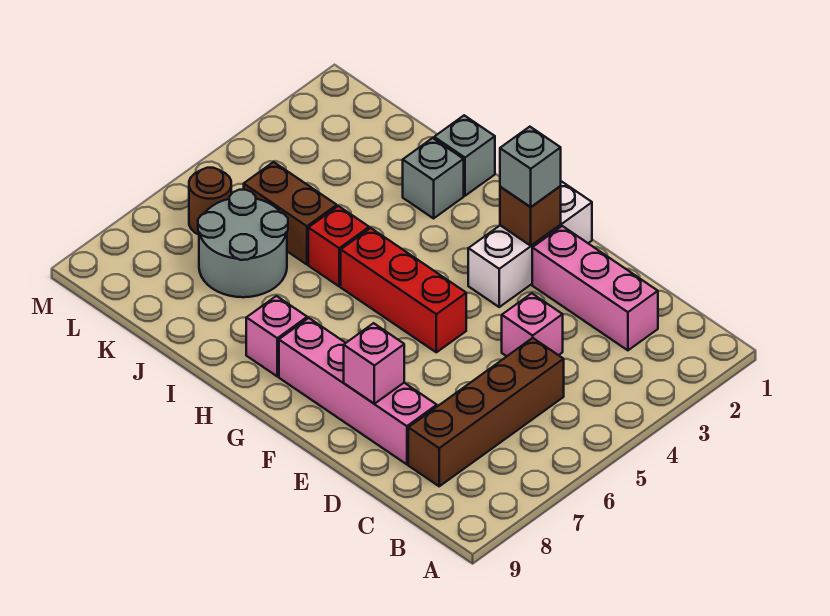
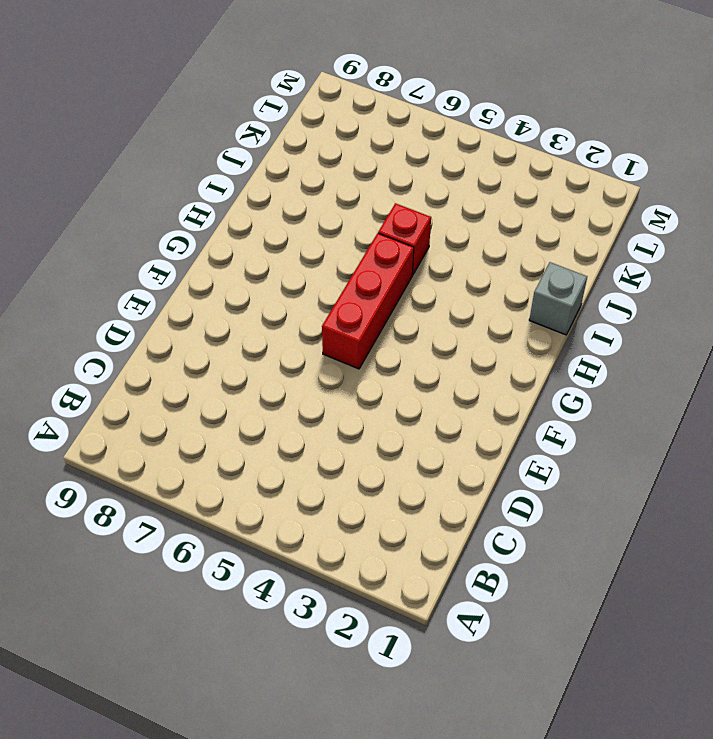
none -> pink 1x3 brick [532,226,658,350]
none -> brown 1x4 brick [408,338,564,486]
none -> pink 1x1 brick [502,293,563,356]

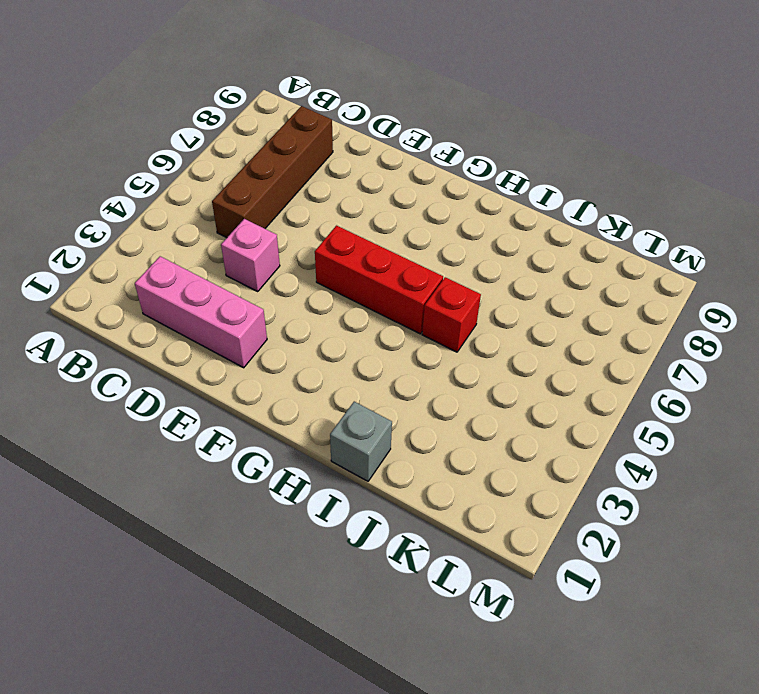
none -> pink 1x4 brick [279,318,437,464]
none -> white 1x3 brick [468,181,592,307]
none -> pink 1x1 brick [246,296,307,376]

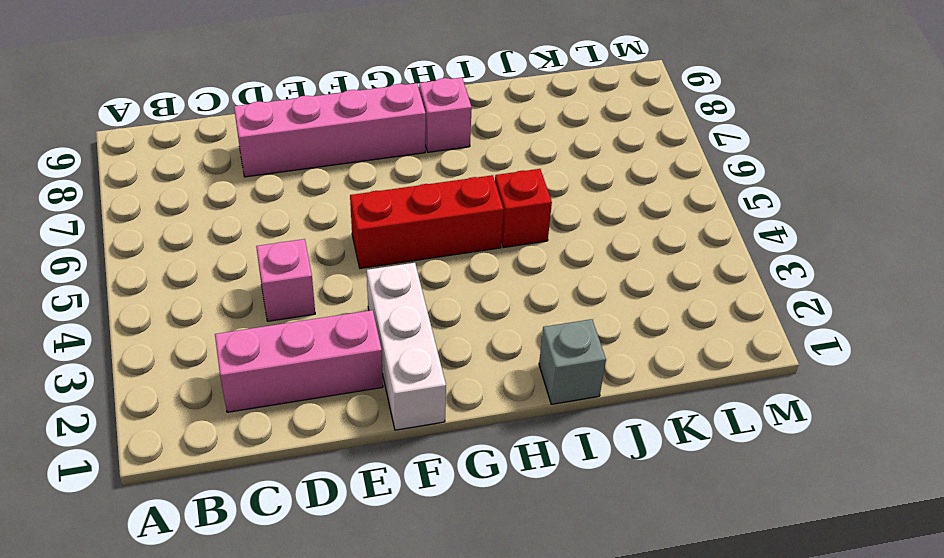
none -> brown 1x4 brick [408,338,564,486]
none -> grey 1x1 brick [403,138,464,218]
none -> brown 1x2 brick [244,162,337,264]

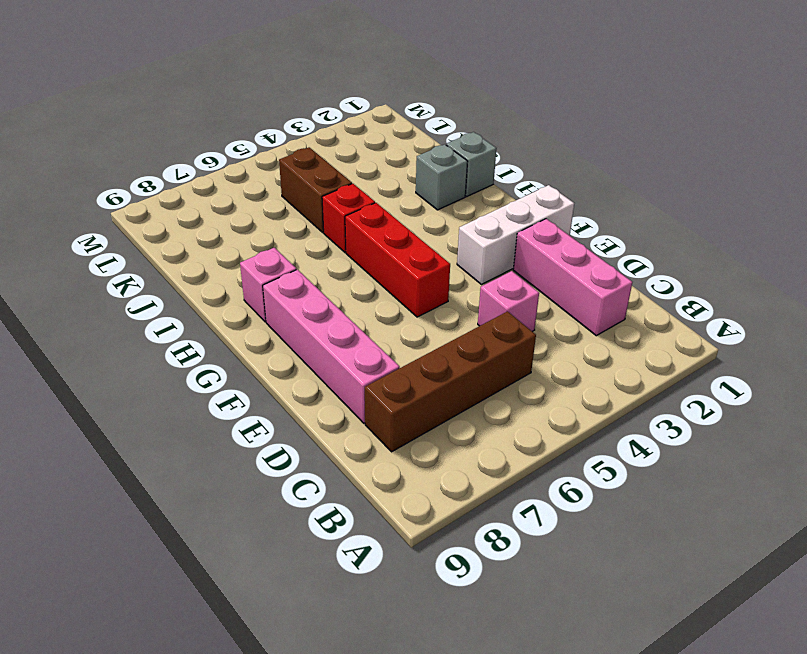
none -> grey 2x2 round brick [198,190,288,297]
none -> brown 1x1 round brick [189,168,231,235]
none -> pink 1x1 brick [344,323,404,404]

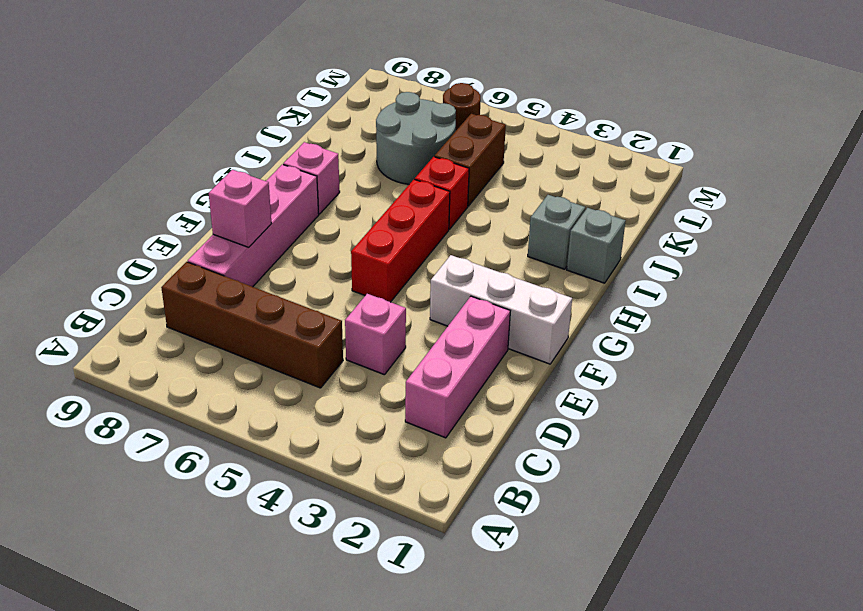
none -> brown 1x1 brick [500,186,561,246]
none -> grey 1x1 brick [500,127,561,207]

